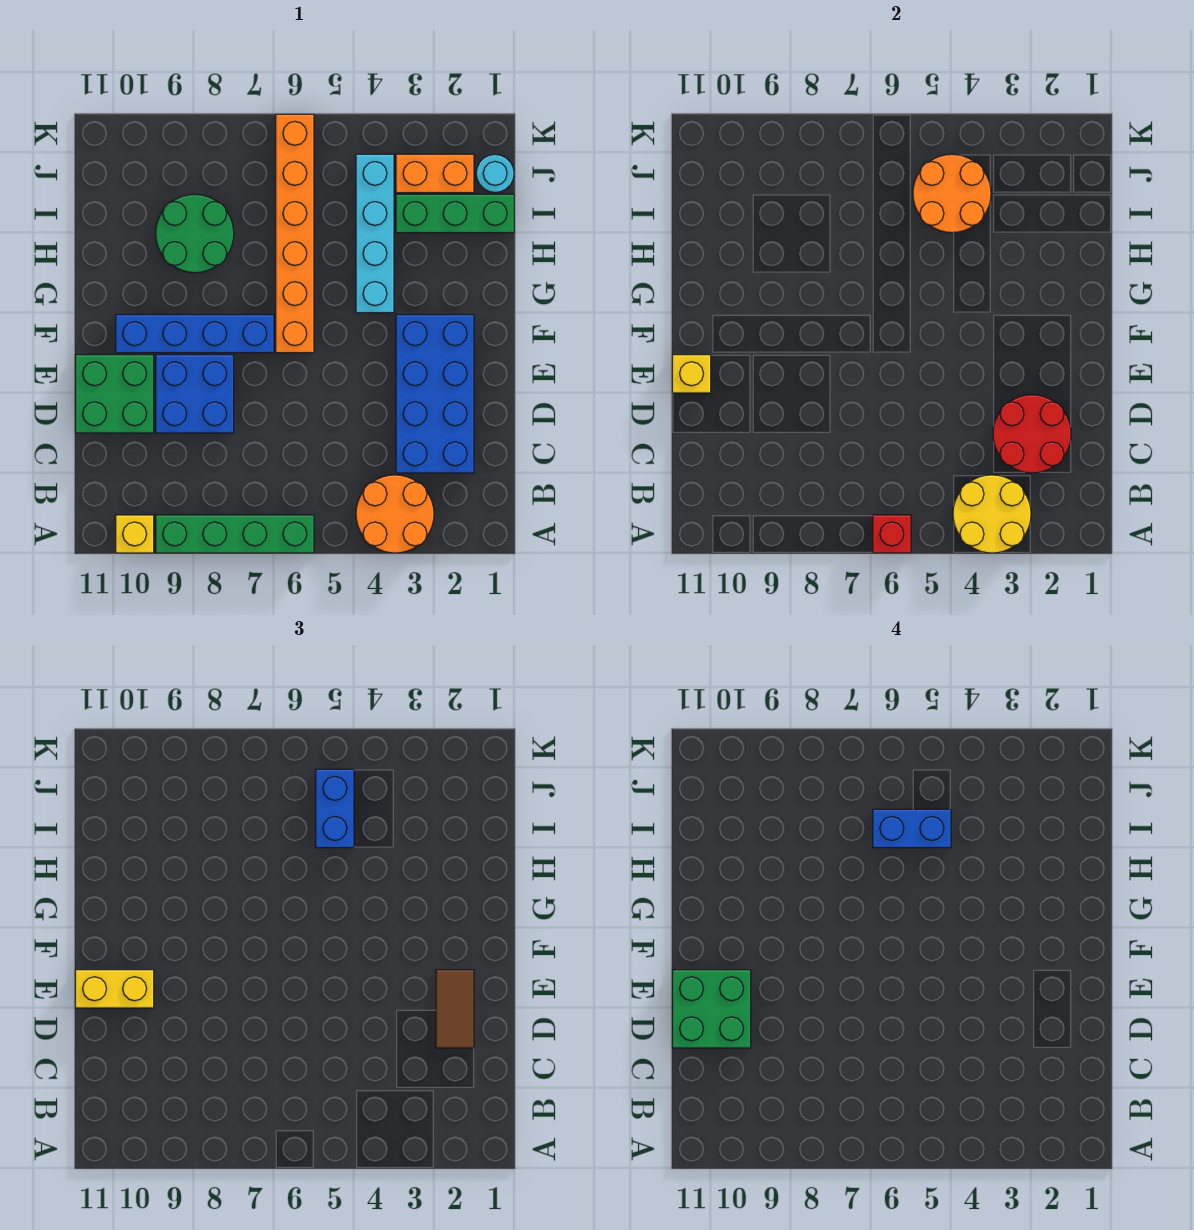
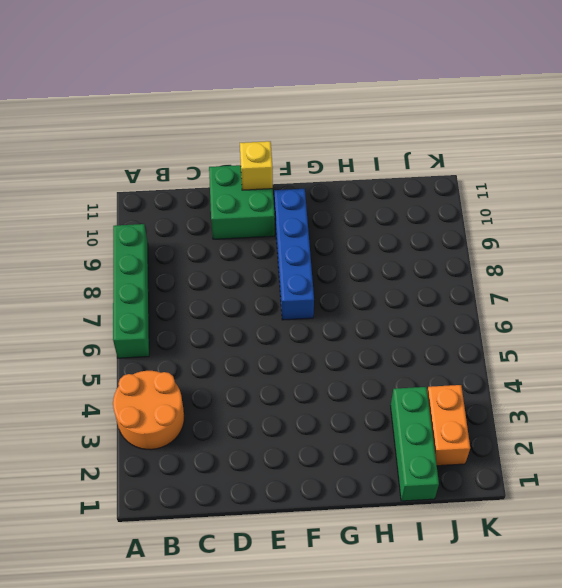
none -> yellow 1x1 brick [116,515,154,553]
none -> blue 2x4 brick [396,315,474,473]
none -> blue 2x2 brick [156,355,234,433]

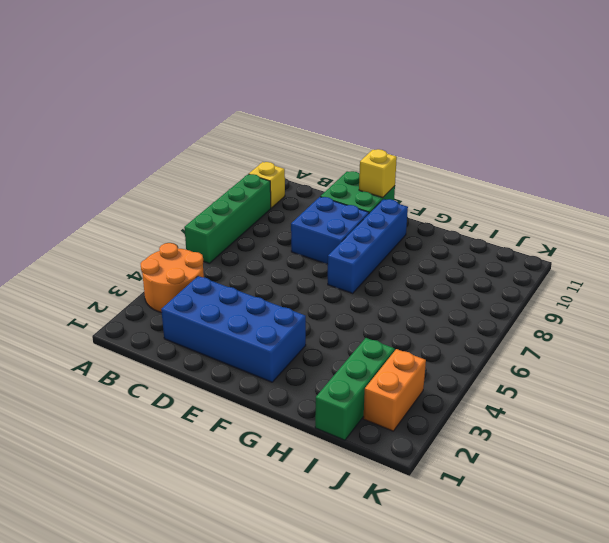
none -> orange 1x6 brick [276,114,314,353]
none -> cyan 1x4 brick [356,154,394,313]
none -> green 2x2 round brick [156,194,234,273]

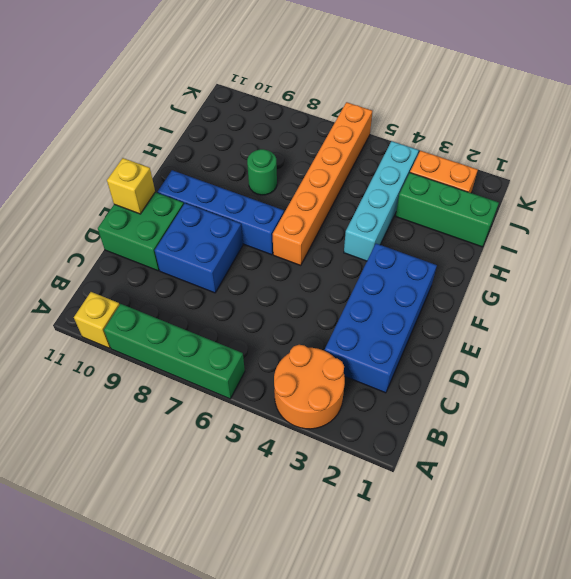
green 1x1 round brick [247,149,277,195] -> green 2x2 round brick [156,194,234,273]
none -> cyan 1x1 round brick [476,154,514,193]
none -> yellow 2x2 round brick [953,475,1031,553]
none -> red 1x1 brick [873,515,911,553]

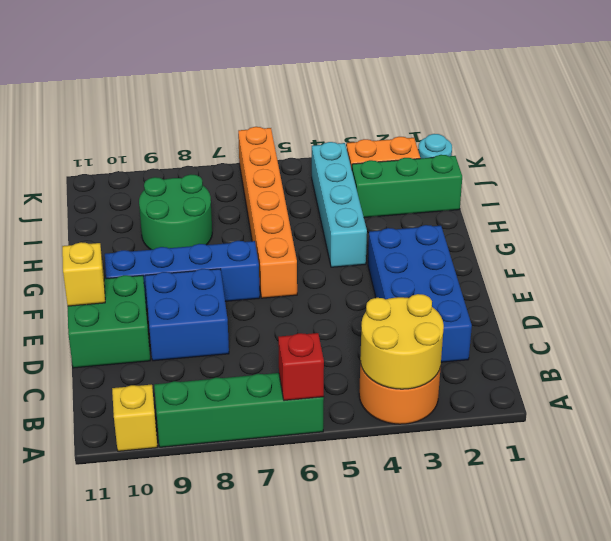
none -> red 2x2 round brick [993,395,1071,473]
none -> orange 2x2 round brick [913,154,991,233]
none -> brown 1x2 tile [436,970,474,1048]

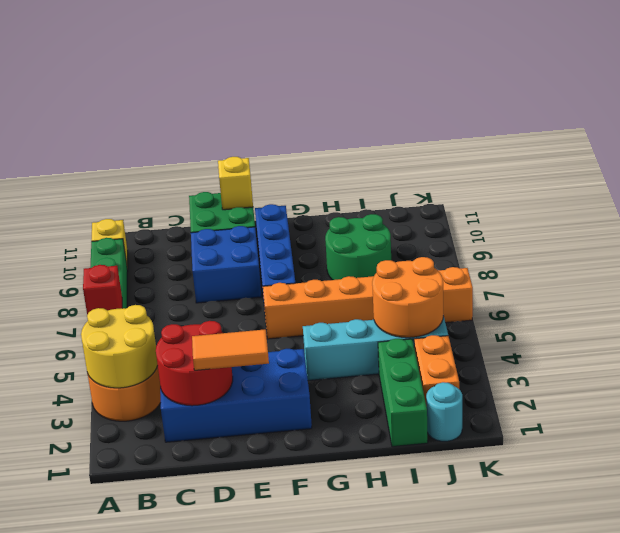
orange 1x2 tile [192,329,269,370] -> brown 1x2 tile [436,970,474,1048]
none -> yellow 1x2 brick [75,970,154,1008]
none -> blue 1x2 brick [316,769,354,848]
none -> green 2x2 brick [672,970,751,1048]

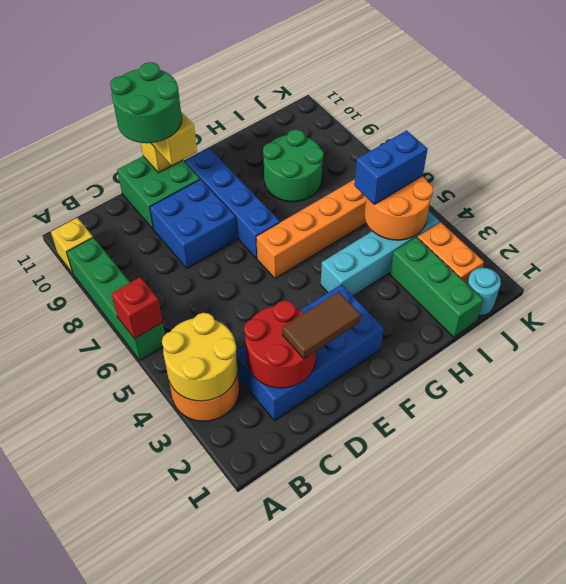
green 2x2 round brick [110,62,182,143] -> green 2x2 brick [672,970,751,1048]
none -> blue 1x2 brick [873,809,951,848]

